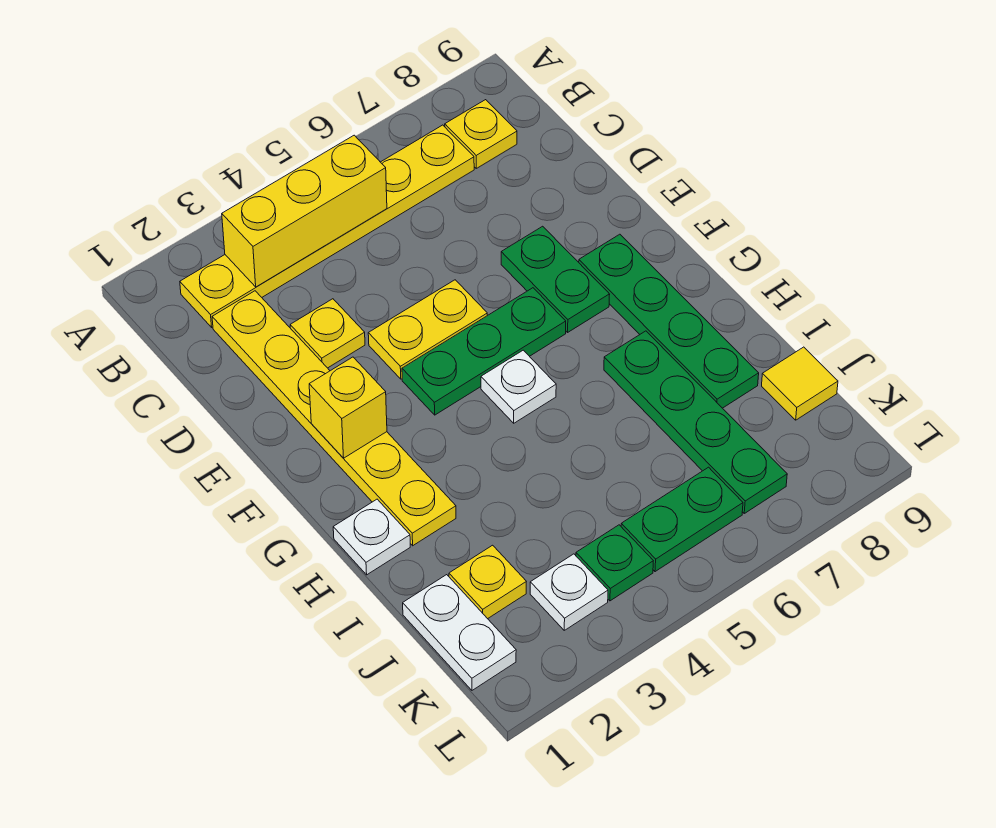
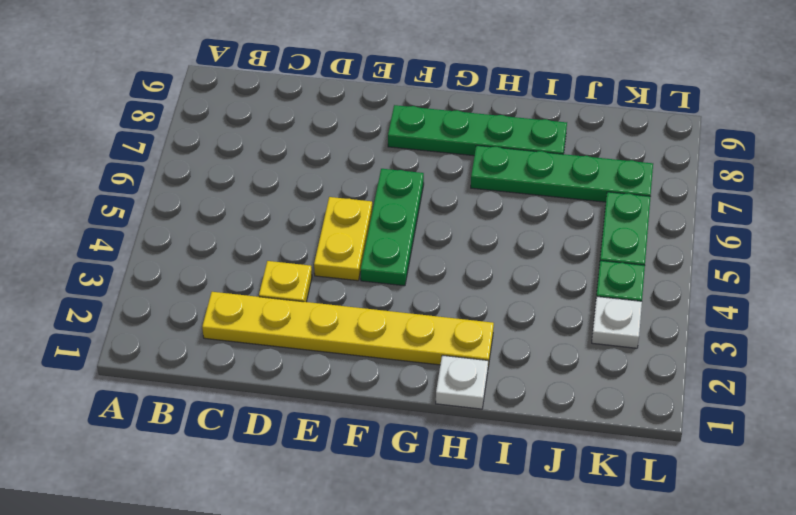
none -> yellow 1x6 plate [180,125,474,327]
none -> yellow 1x1 plate [445,100,517,168]
none -> green 1x2 plate [501,226,610,332]

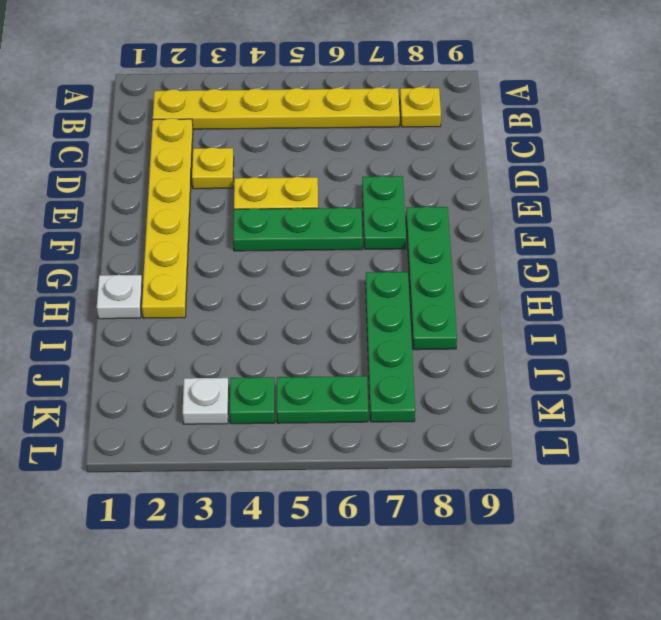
none -> white 1x1 plate [481,350,556,423]
none -> white 1x2 plate [403,575,516,690]
none -> yellow 1x1 plate [449,545,526,619]

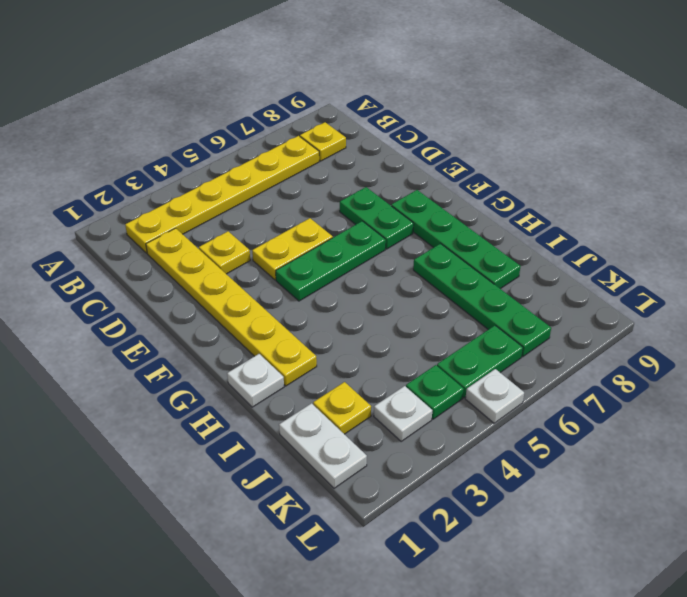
white 1x1 plate [465,369,524,423] -> white 1x1 plate moved to [481,350,556,423]
none -> yellow 1x1 tile [762,347,838,420]
none -> yellow 1x3 brick [222,135,387,287]
none -> yellow 1x1 brick [309,357,387,458]

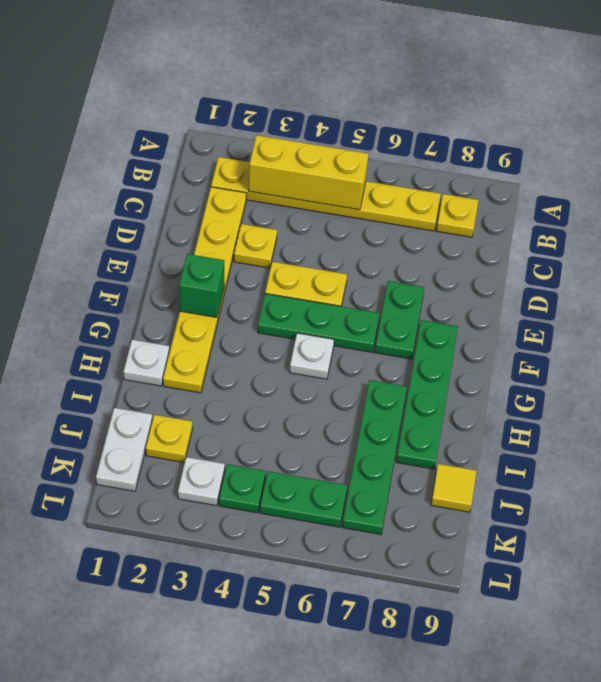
green 1x1 brick [179,254,224,317] -> yellow 1x1 brick [309,357,387,458]

